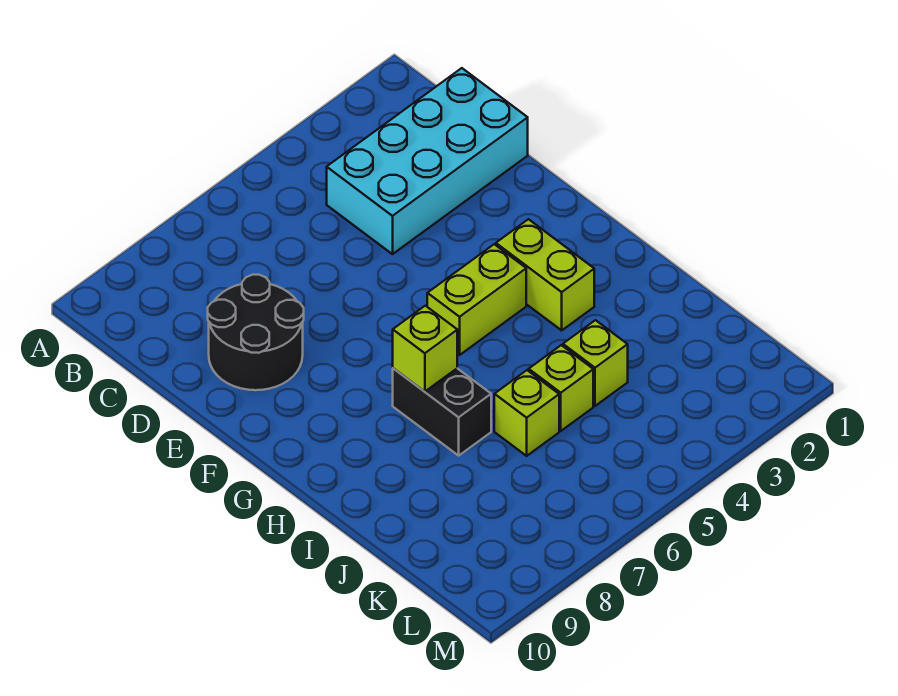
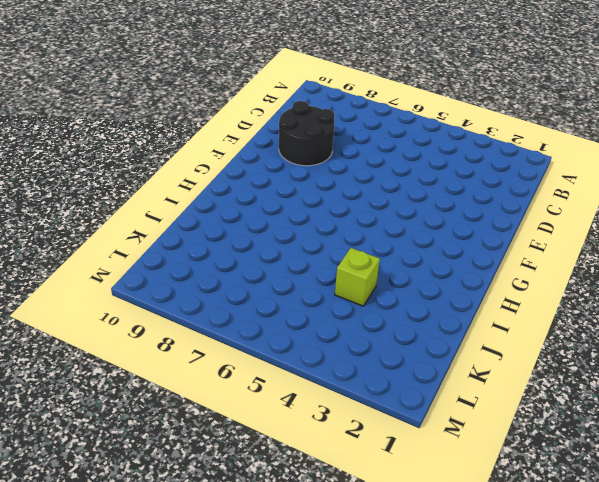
none -> cyan 2x4 brick [327,68,528,254]
none -> lime 1x2 brick [496,219,594,330]

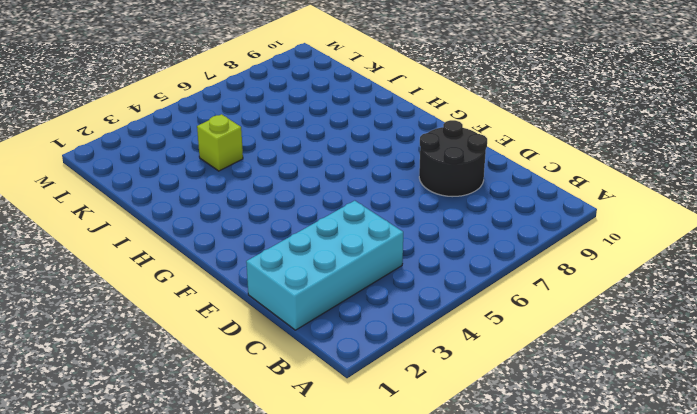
none -> lime 1x2 brick [496,219,594,330]
none -> lime 1x2 brick [427,244,526,355]

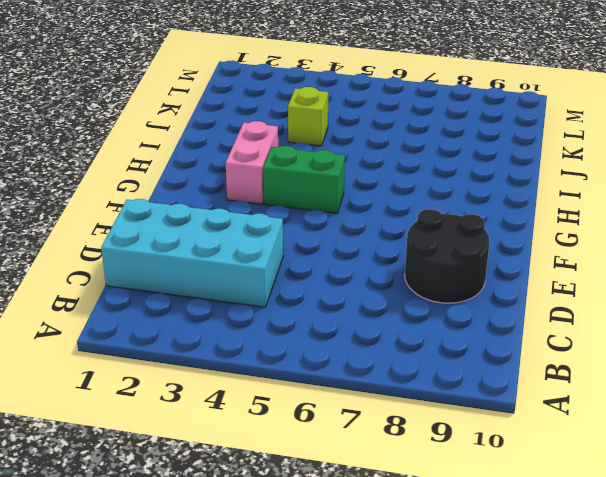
pink 1x2 brick [226,121,278,204] -> lime 1x2 brick [496,219,594,330]
green 1x2 brick [263,146,345,213] -> lime 1x2 brick [427,244,526,355]
none -> black 1x2 brick [393,368,491,456]
none -> lime 1x1 brick [529,345,593,431]

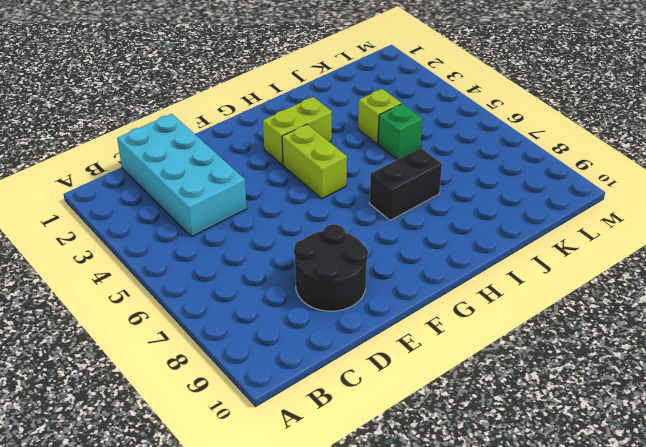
green 1x1 brick [378,104,423,160] -> lime 1x1 brick [529,345,593,431]
none -> lime 1x1 brick [494,370,559,456]
none -> lime 1x1 brick [393,306,457,392]

